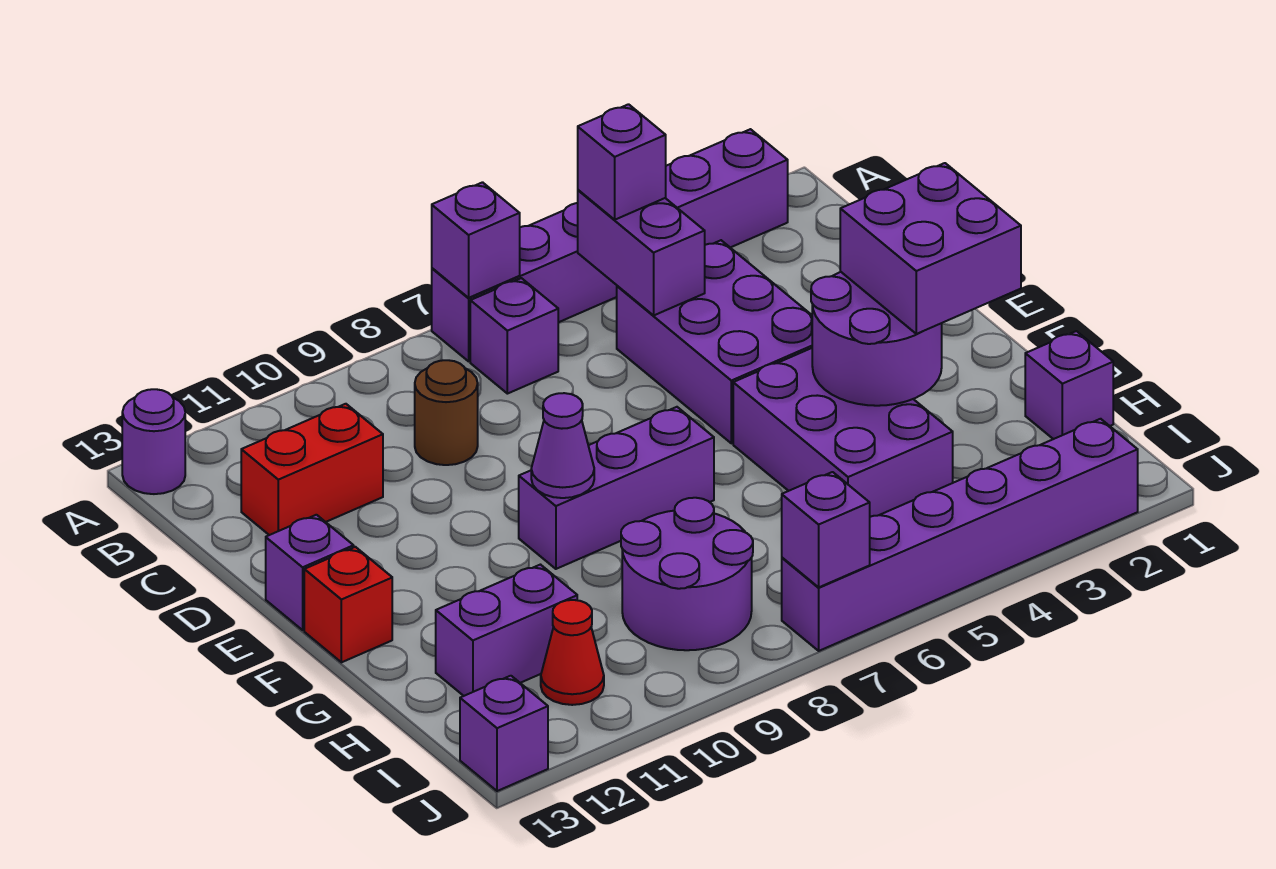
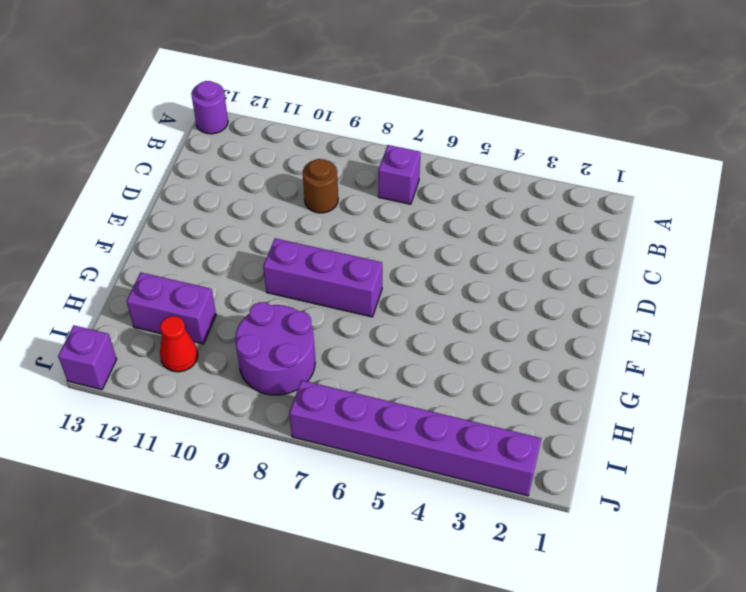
none -> purple 1x6 brick [432,129,788,361]
none -> purple 2x3 brick [617,240,812,443]
none -> red 1x2 brick [241,404,383,535]

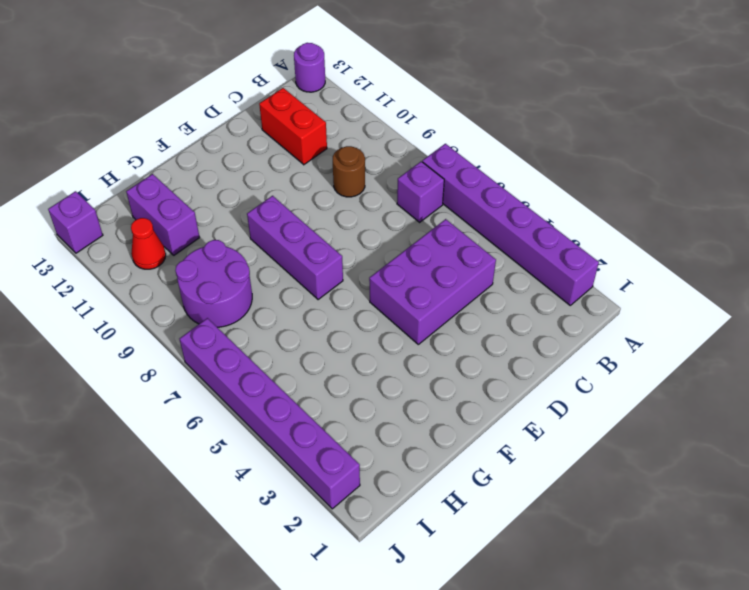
none -> purple 1x1 brick [266,515,354,630]
none -> purple 2x3 brick [733,348,953,517]
none -> red 1x1 brick [304,547,392,662]

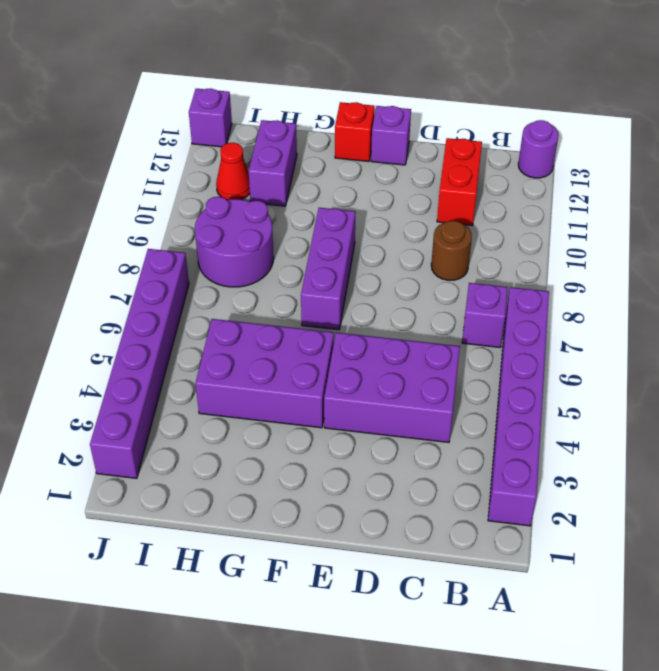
none -> purple 1x1 brick [1025,331,1113,439]
none -> purple 1x1 brick [432,182,520,298]
none -> purple 1x2 brick [578,190,705,315]

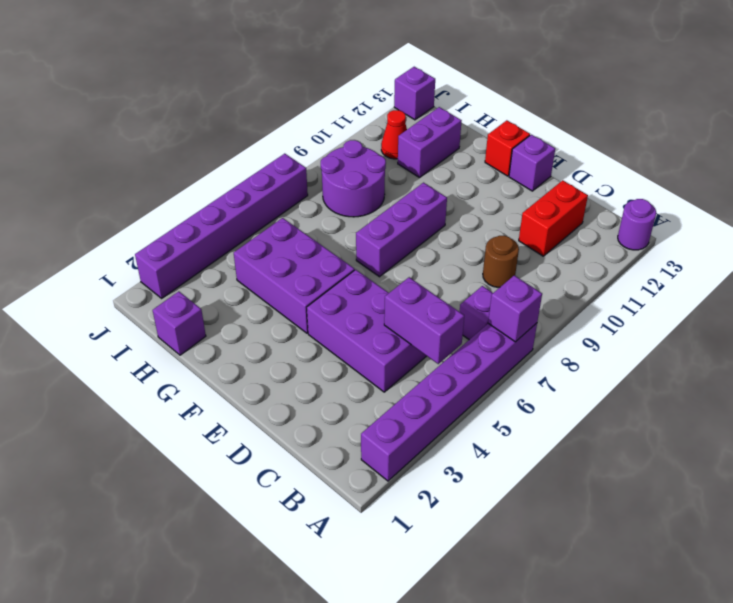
none -> purple 2x2 round brick [811,272,942,406]
none -> purple 1x1 cone [531,393,594,498]
none -> purple 1x1 brick [782,472,870,587]

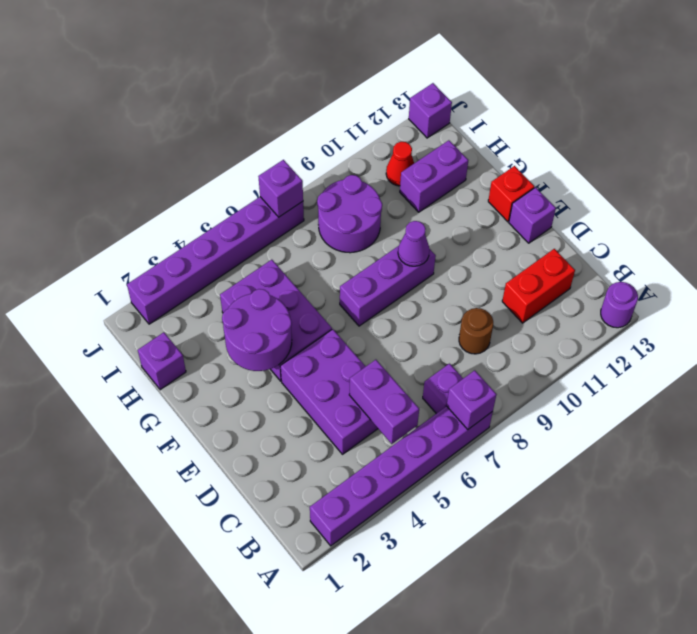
none -> purple 1x1 brick [578,104,666,220]
none -> purple 2x2 brick [840,163,1021,334]

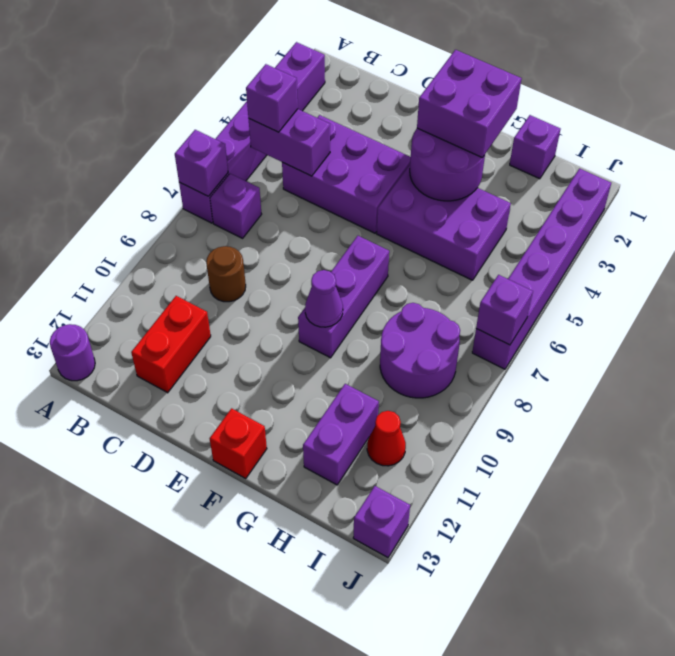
none -> purple 1x1 brick [266,515,354,630]

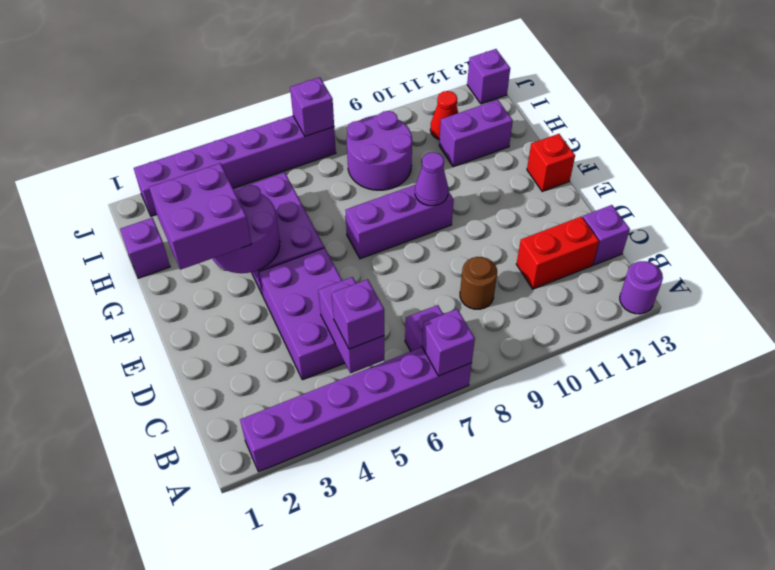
purple 1x1 brick [583,205,630,265] -> purple 1x1 brick moved to [266,515,354,630]

